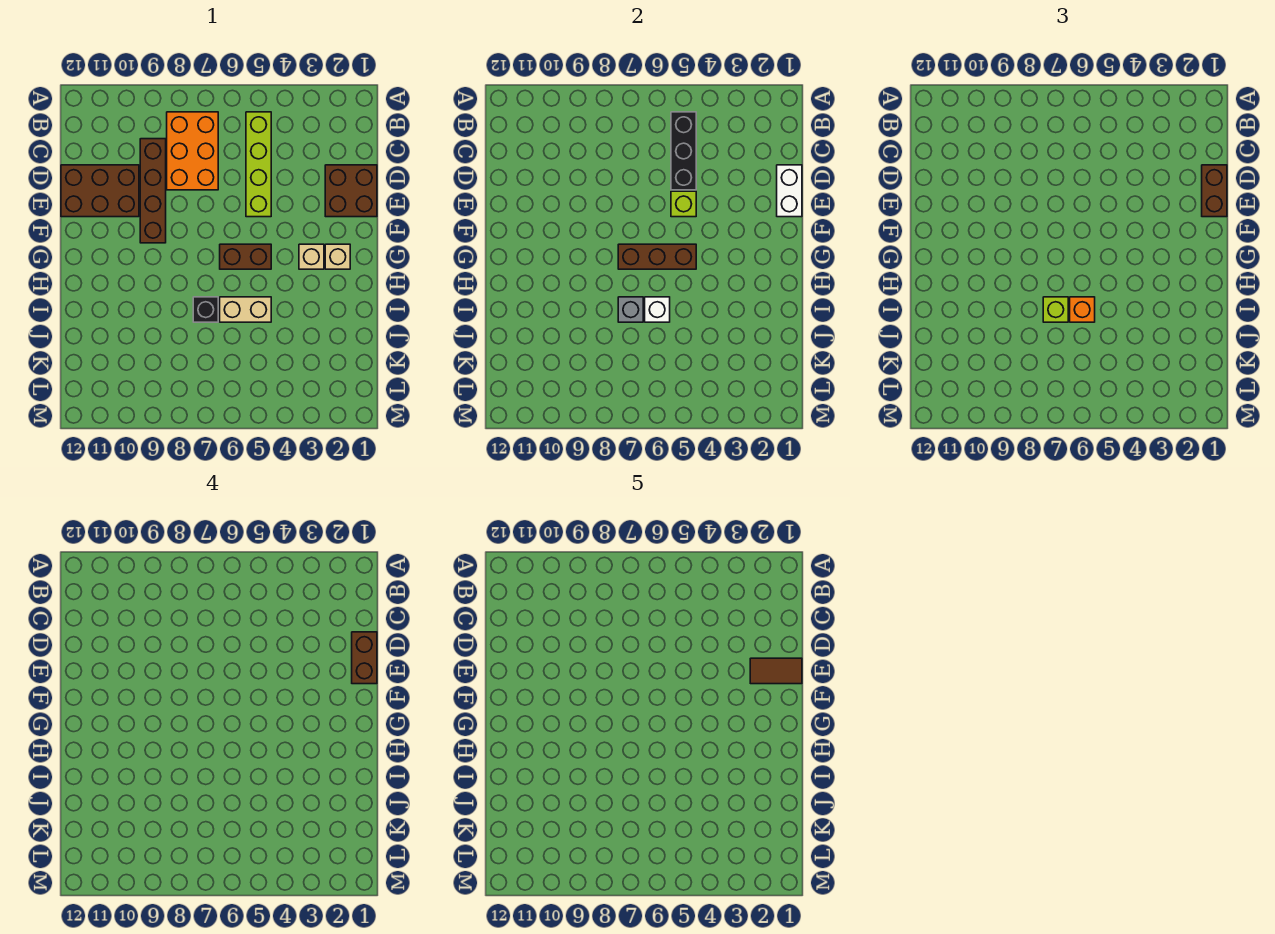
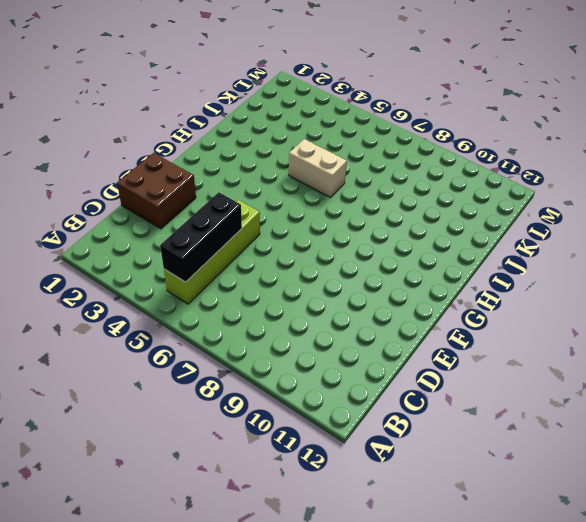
none -> orange 2x3 brick [167,112,218,190]
none -> brown 1x4 brick [140,139,166,243]
none -> brown 2x3 brick [61,165,139,217]

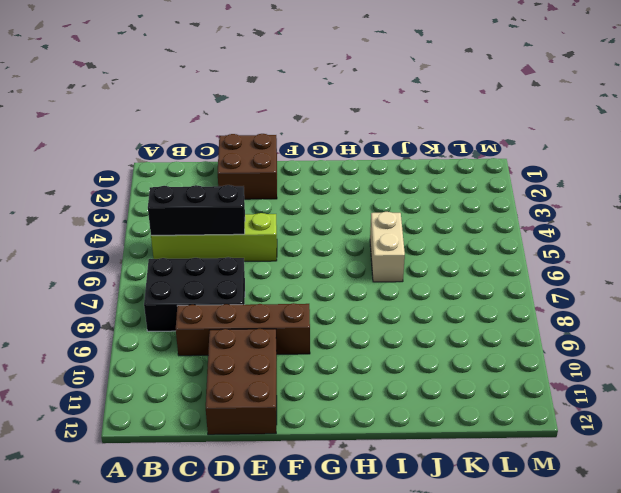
black 2x3 brick [144,257,245,331] -> orange 2x3 brick [167,112,218,190]
none -> tan 1x1 brick [325,244,350,269]
none -> tan 1x1 brick [299,244,324,269]
none -> brown 1x2 brick [220,244,271,269]

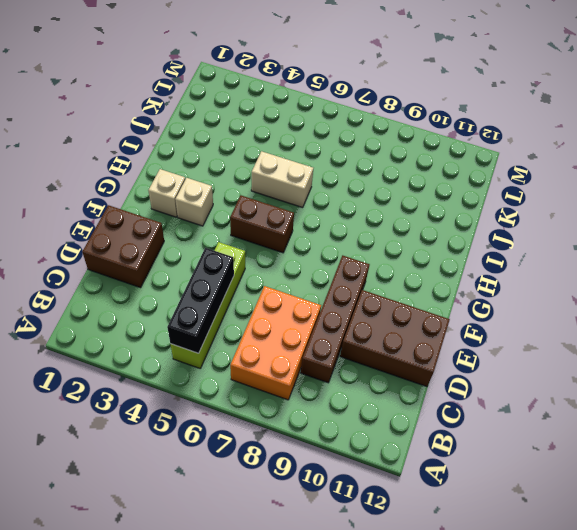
none -> black 1x1 brick [193,297,218,322]
none -> white 1x2 brick [777,165,802,217]
none -> lime 1x1 brick [671,191,696,217]

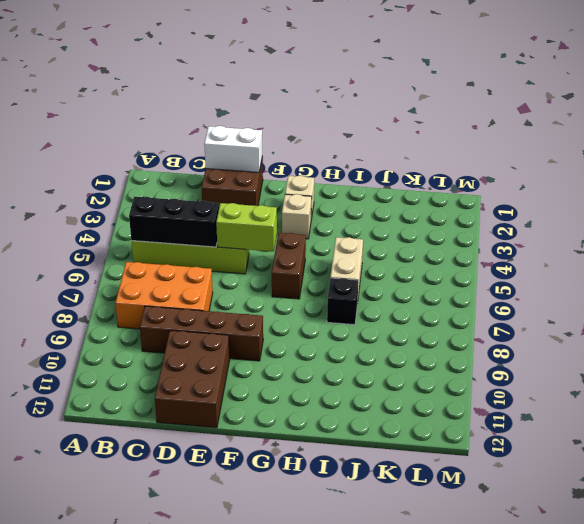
lime 1x2 brick [216,203,277,251] -> lime 1x1 brick [671,191,696,217]
none -> brown 1x3 brick [618,244,696,269]
none -> white 1x1 brick [645,297,670,322]
none -> grey 1x1 brick [618,297,643,322]

